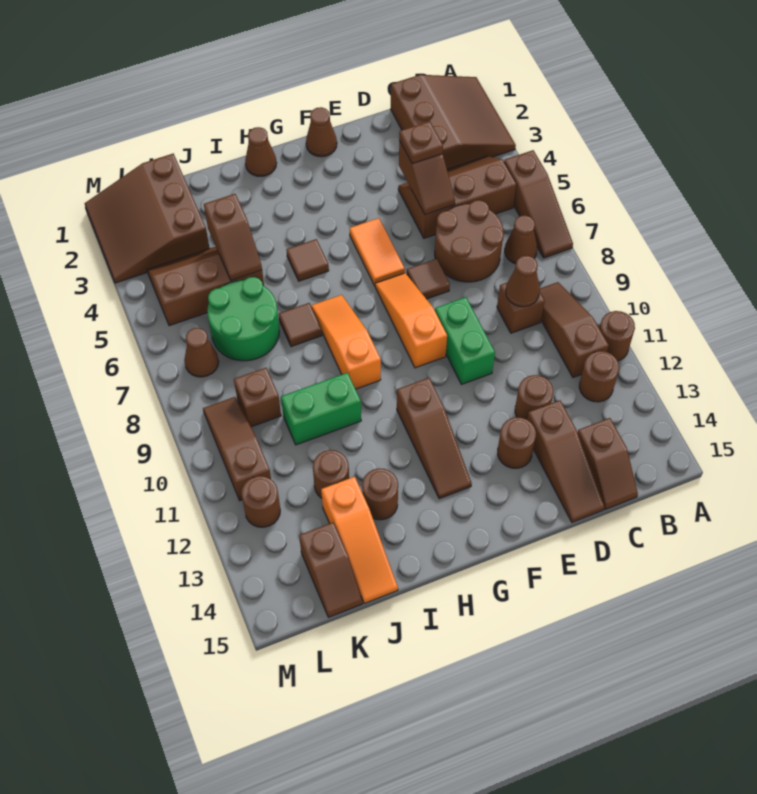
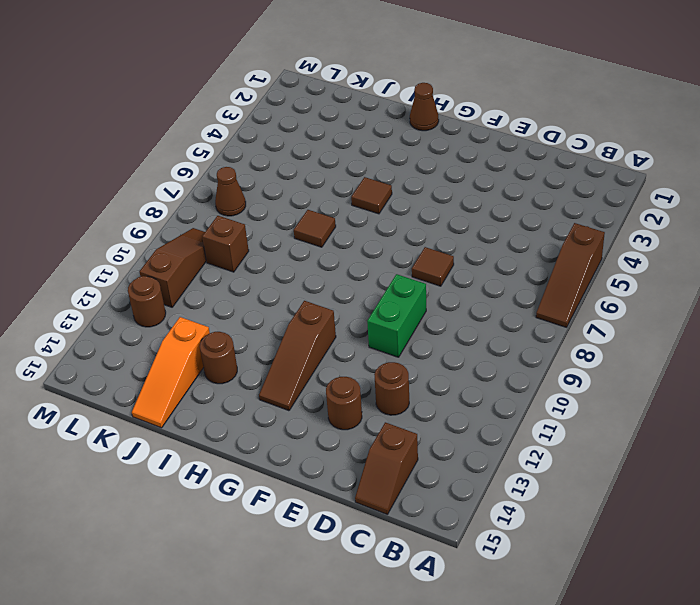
none -> brown 3x3 slope [391,75,516,169]
none -> brown 1x1 round brick [599,311,635,361]
none -> brown 2x3 slope [398,156,517,238]
none -> brown 1x1 cone [505,215,537,264]

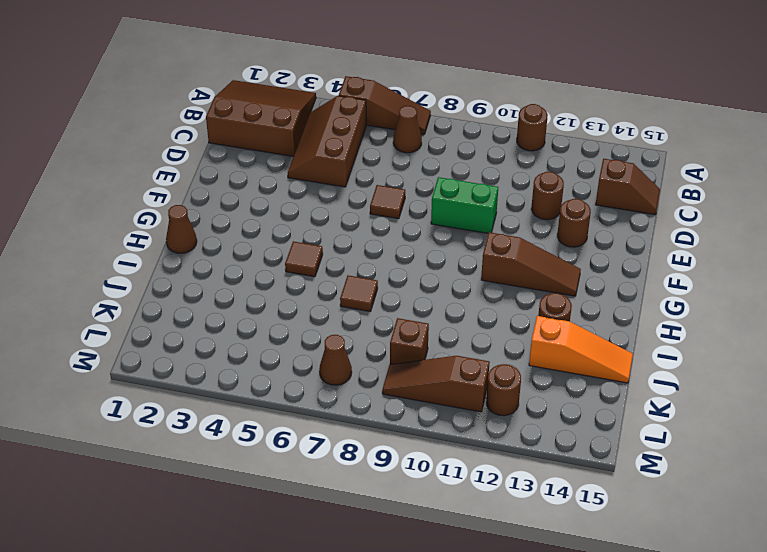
none -> brown 1x3 slope [540,282,609,378]
none -> brown 1x1 round brick [579,351,619,402]
none -> brown 2x2 round brick [435,200,504,282]
none -> brown 1x1 brick [497,283,545,333]

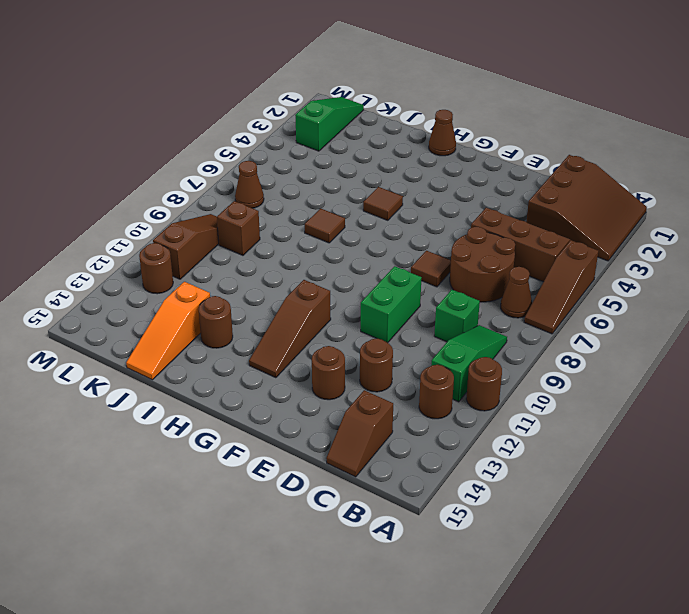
green 1x3 slope [431,325,507,402] -> brown 1x3 slope [540,282,609,378]
green 1x1 brick [434,290,480,342] -> brown 1x1 brick [497,283,545,333]
green 1x3 slope [295,97,364,151] -> brown 3x3 slope [85,154,210,283]
none -> brown 1x3 slope [527,400,605,522]
none -> brown 1x1 cone [306,107,337,157]
none -> orange 1x2 tile [350,218,405,286]
none -> orange 1x3 slope [375,273,447,368]

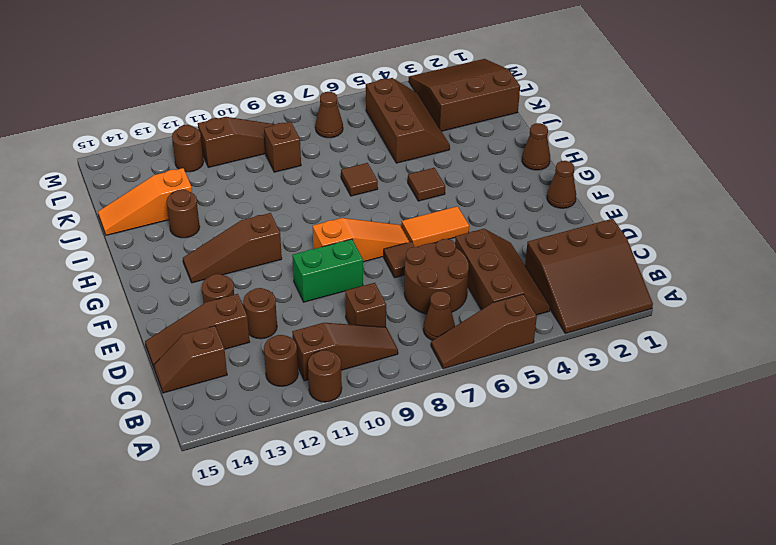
none -> orange 1x3 slope [311,295,381,389]
none -> green 1x2 brick [281,373,361,445]
none -> green 2x2 round brick [207,277,279,361]
none -> brown 1x1 round brick [313,450,349,498]

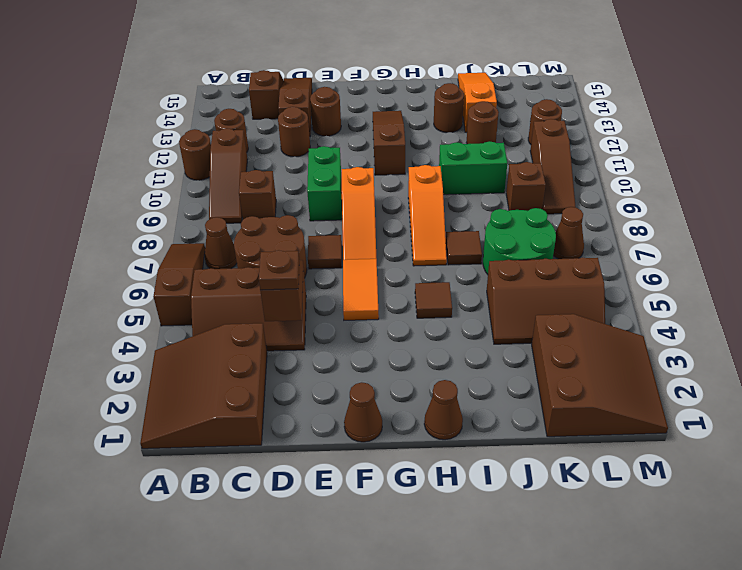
none -> brown 1x2 slope [299,522,362,617]
none -> brown 1x1 cone [506,256,540,307]
none -> brown 1x2 slope [204,194,262,280]

